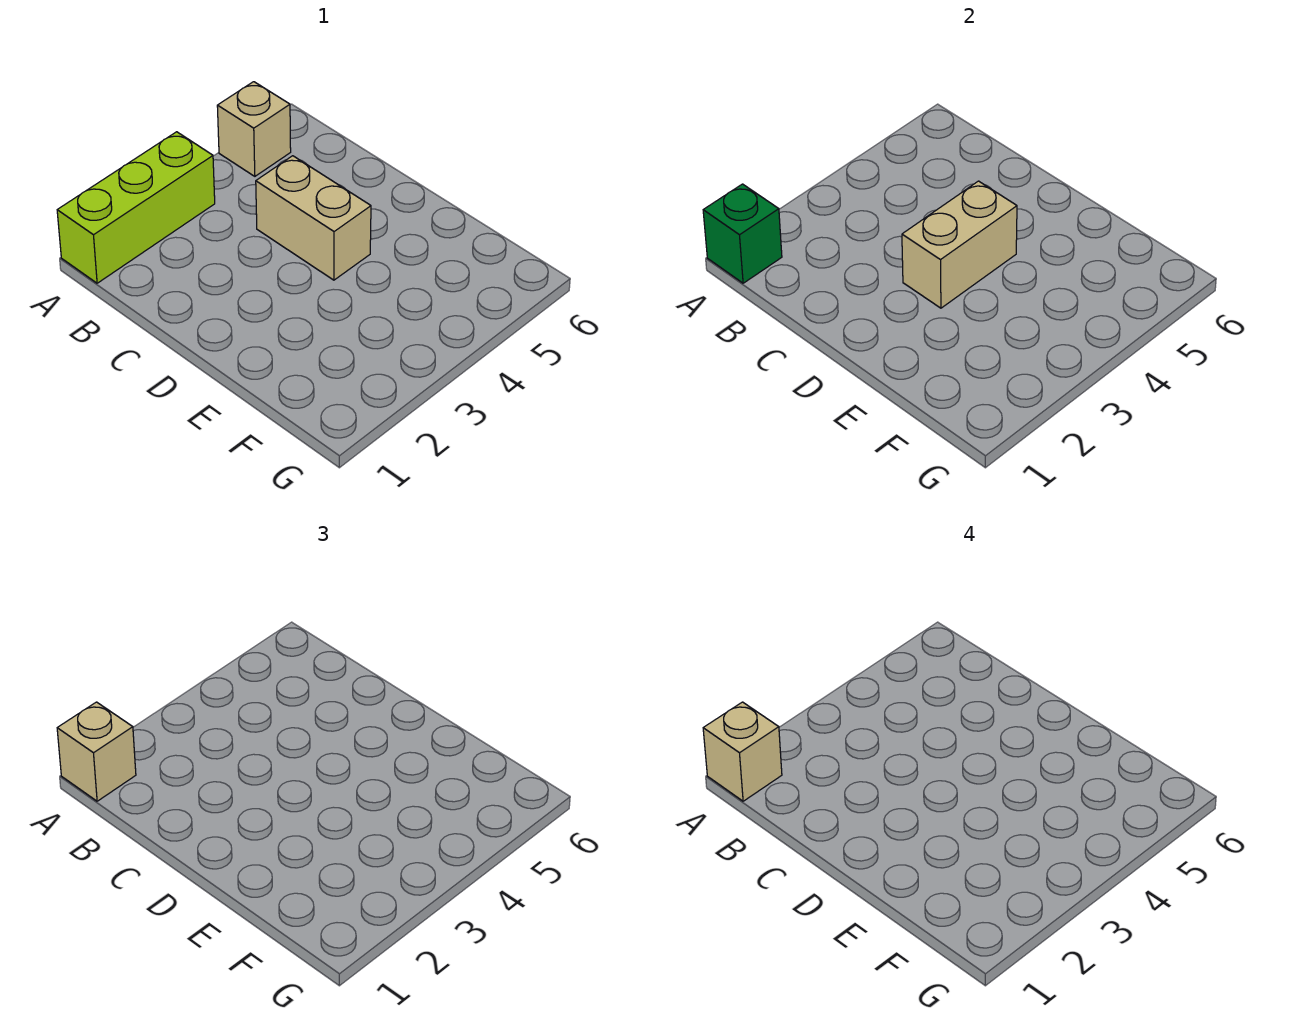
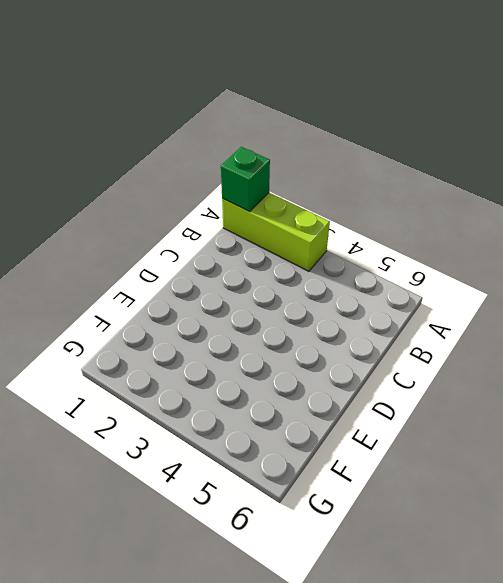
none -> tan 1x1 brick [217,82,291,176]
none -> tan 1x2 brick [256,156,371,280]

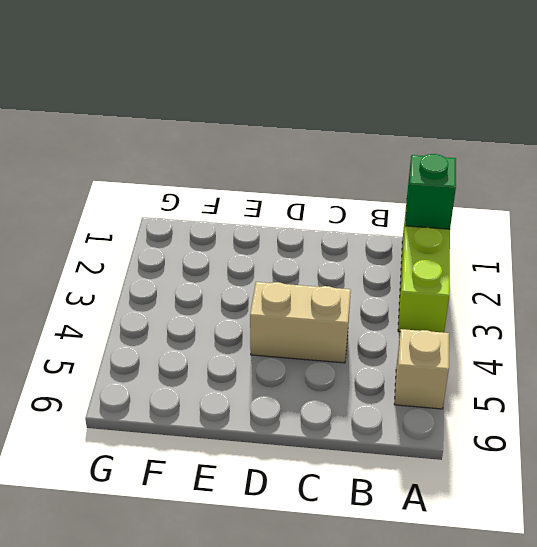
none -> tan 1x2 brick [902,181,1017,308]
none -> tan 1x1 brick [57,702,136,801]

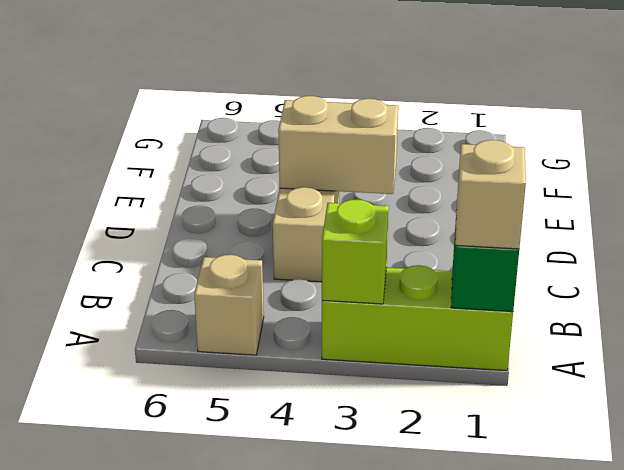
lime 1x1 brick [322,199,389,304] -> none
none -> tan 1x1 brick [703,702,782,801]

